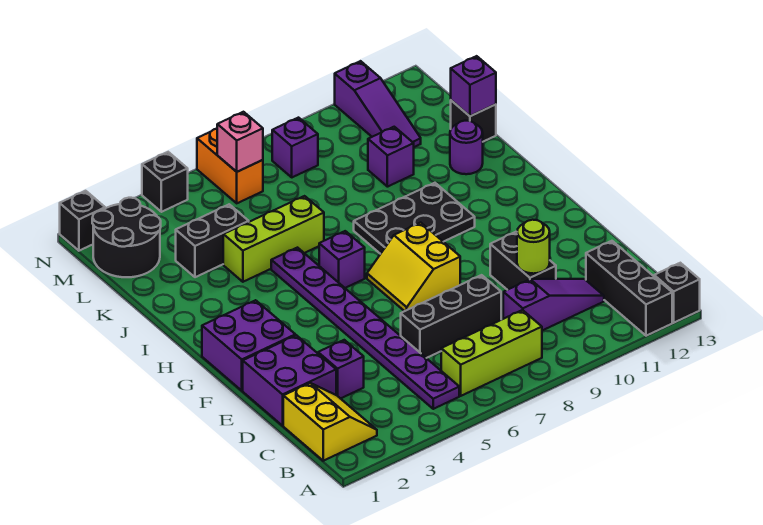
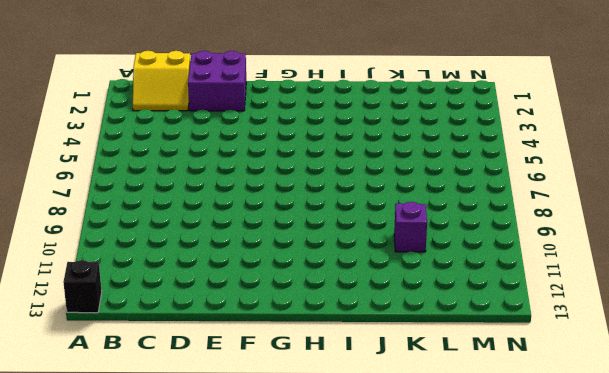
none -> black 1x3 brick [586,241,672,336]
none -> purple 1x8 plate [271,248,459,409]
none -> lime 1x3 brick [441,310,542,396]

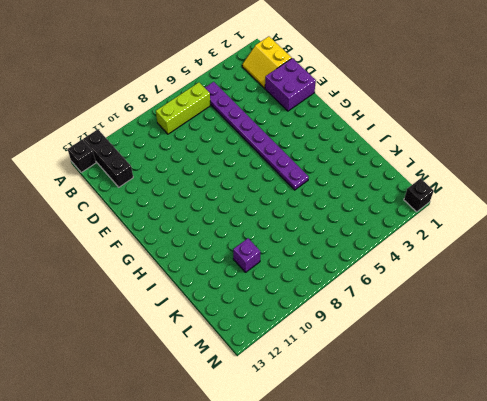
none -> purple 1x3 slope [503,279,604,331]
none -> purple 1x1 brick [318,340,364,399]
none -> black 1x3 brick [401,275,501,358]

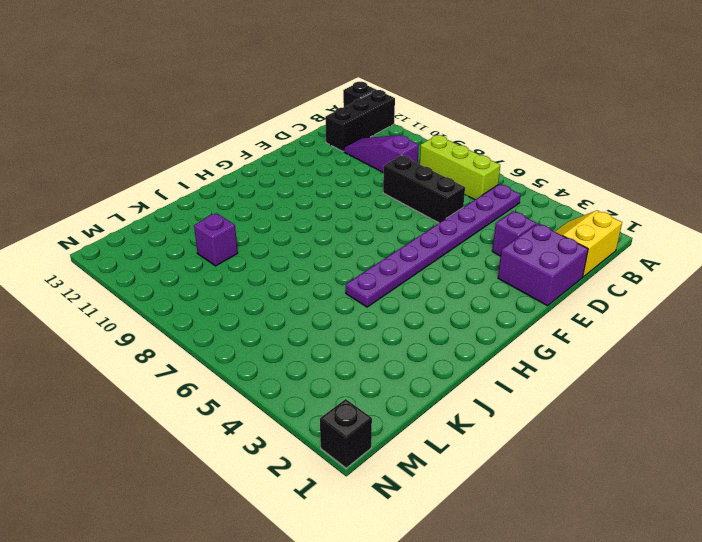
none -> black 1x2 brick [490,232,556,290]
none -> purple 2x2 brick [202,300,295,391]
none -> yellow 2x2 slope [367,223,460,311]

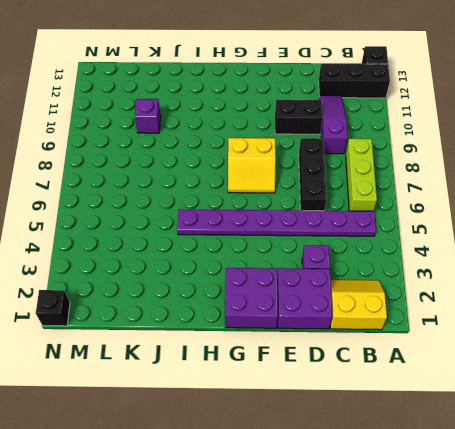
none -> purple 1x1 brick [319,231,365,288]
none -> black 2x3 plate [354,183,475,254]
none -> lime 1x3 brick [223,196,324,282]

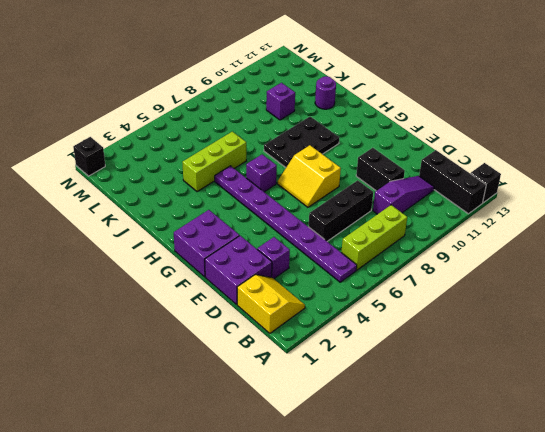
none -> black 1x2 brick [176,204,249,277]
none -> black 1x1 brick [451,100,496,142]
none -> black 2x2 round brick [92,198,161,277]

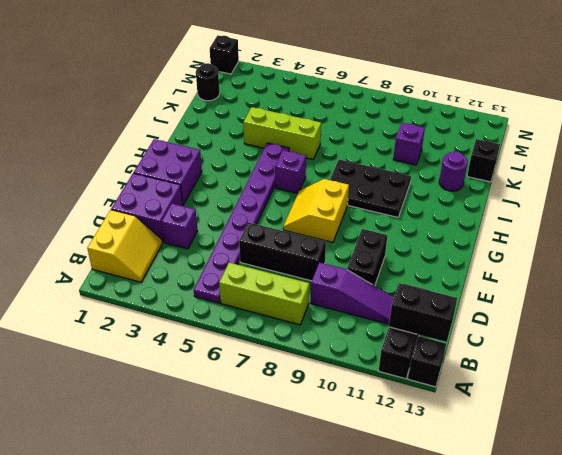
black 1x2 brick [389,283,457,342] -> black 1x2 brick moved to [176,204,249,277]
black 1x1 round brick [196,63,220,101] -> black 2x2 round brick [92,198,161,277]
none -> purple 1x3 slope [335,61,421,147]
none -> orange 1x2 brick [197,129,263,203]
none -> purple 1x1 brick [272,118,318,177]

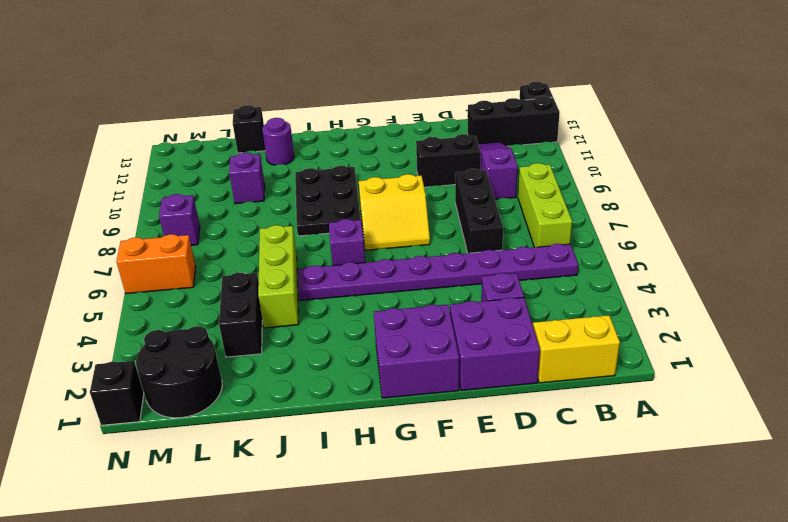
none -> purple 1x3 slope [335,61,421,147]
none -> black 1x1 brick [142,152,188,212]
none -> lime 1x1 round brick [517,220,550,274]

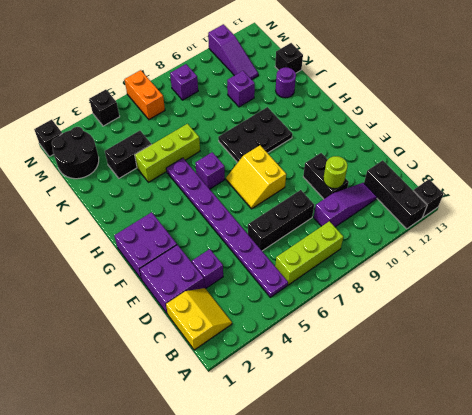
none -> purple 1x1 brick [451,56,496,116]
none -> pink 1x1 brick [217,112,263,172]

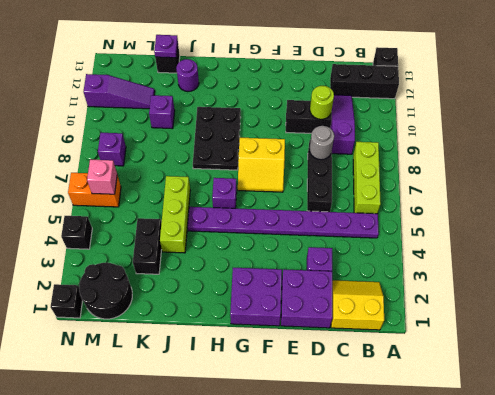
grey 1x1 round brick [309,126,334,160] -> none
purple 1x1 plate [154,35,178,58] -> purple 1x1 brick [451,56,496,116]

